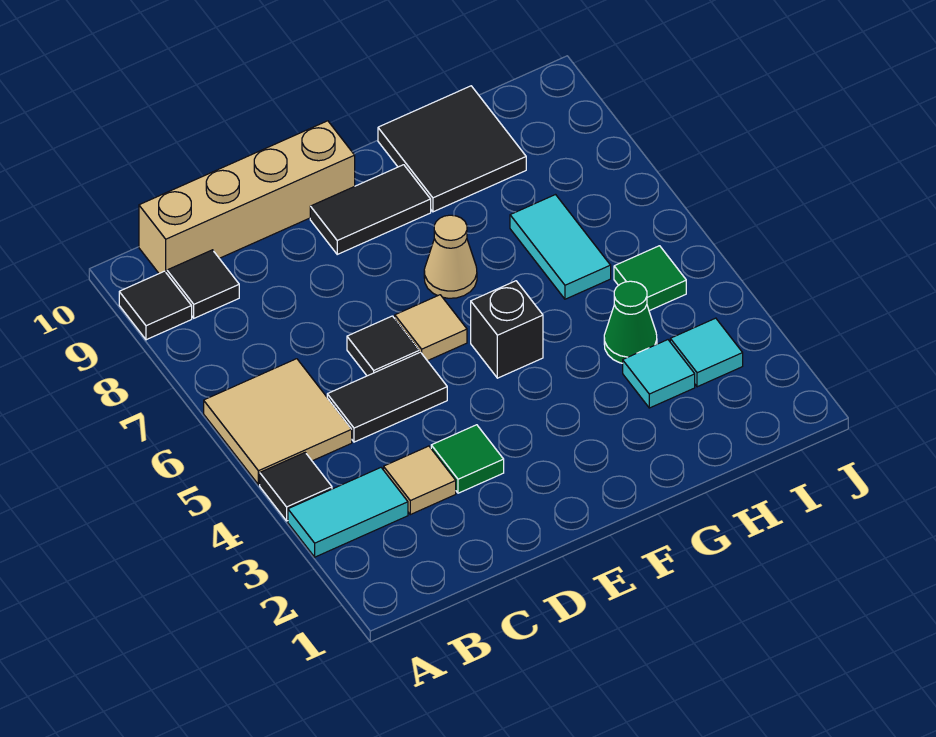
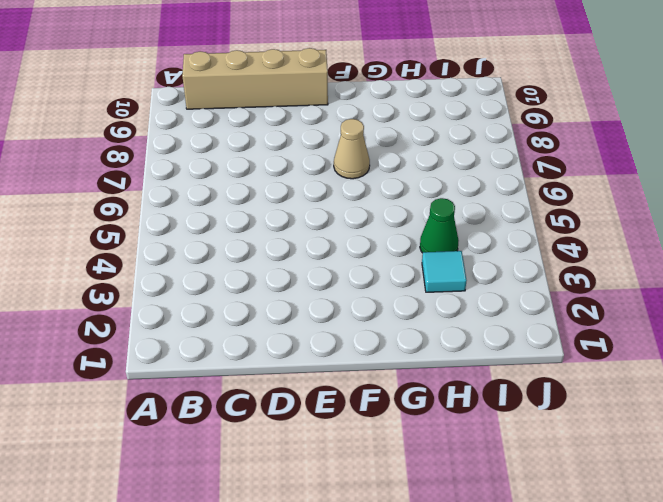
none -> cyan 1x2 tile [288,468,408,557]
none -> black 1x1 tile [260,453,332,521]
none -> tan 2x2 tile [204,359,352,485]

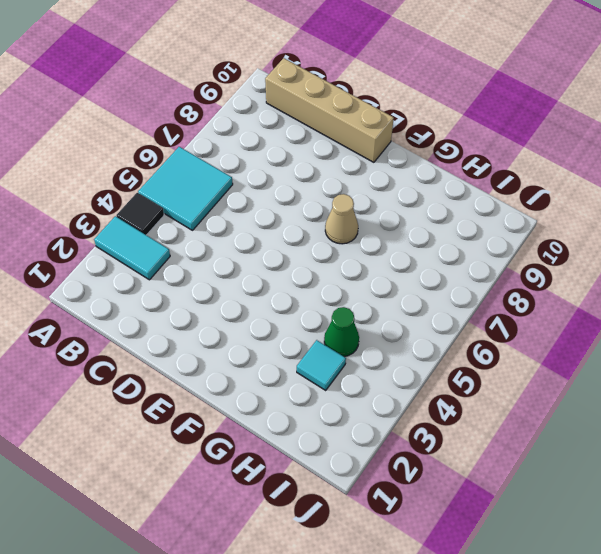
cyan 2x2 tile [138,147,233,230] -> tan 2x2 tile [204,359,352,485]
none -> black 1x1 tile [119,271,192,340]
none -> black 1x1 tile [167,250,239,318]
none -> tan 1x1 tile [384,446,456,515]

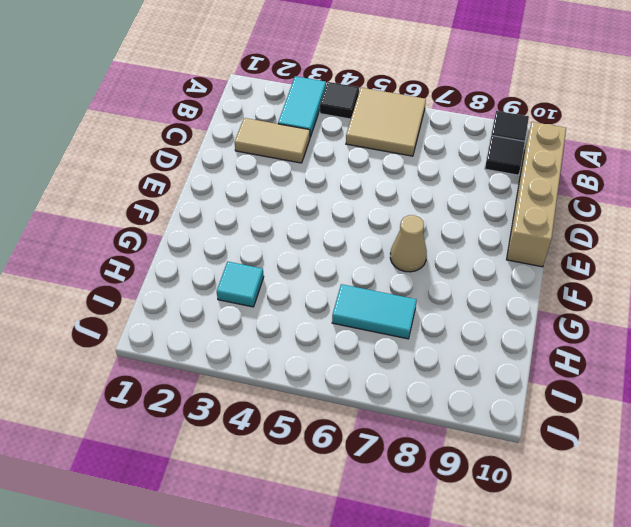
tan 1x2 tile [235,118,310,163] -> tan 1x1 tile [384,446,456,515]
none -> black 1x2 tile [327,352,447,442]
none -> green 1x1 tile [431,425,504,493]
none -> black 1x1 tile [347,316,419,376]

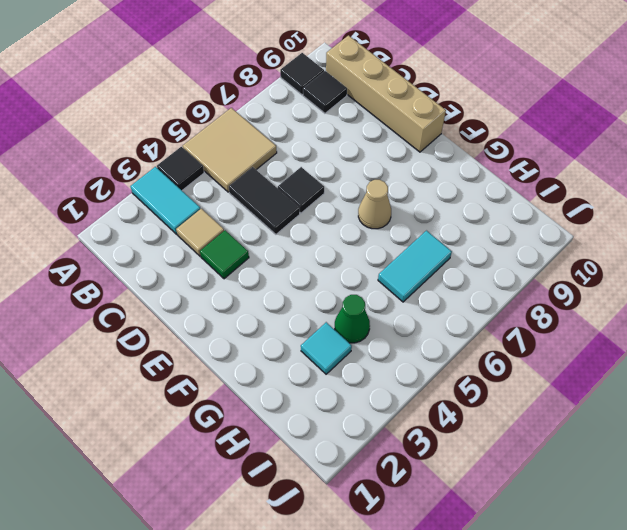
none -> tan 1x1 tile [395,295,467,361]
none -> black 1x2 tile [310,165,431,254]
none -> black 1x1 brick [471,281,543,378]

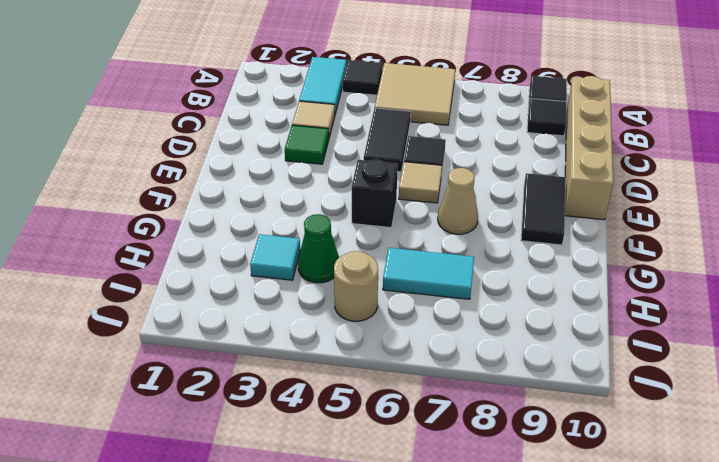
tan 1x1 round brick [334,251,378,321] -> green 1x1 tile [614,246,686,311]
none -> black 2x2 tile [378,86,526,212]
none -> cyan 1x1 tile [670,318,743,387]

